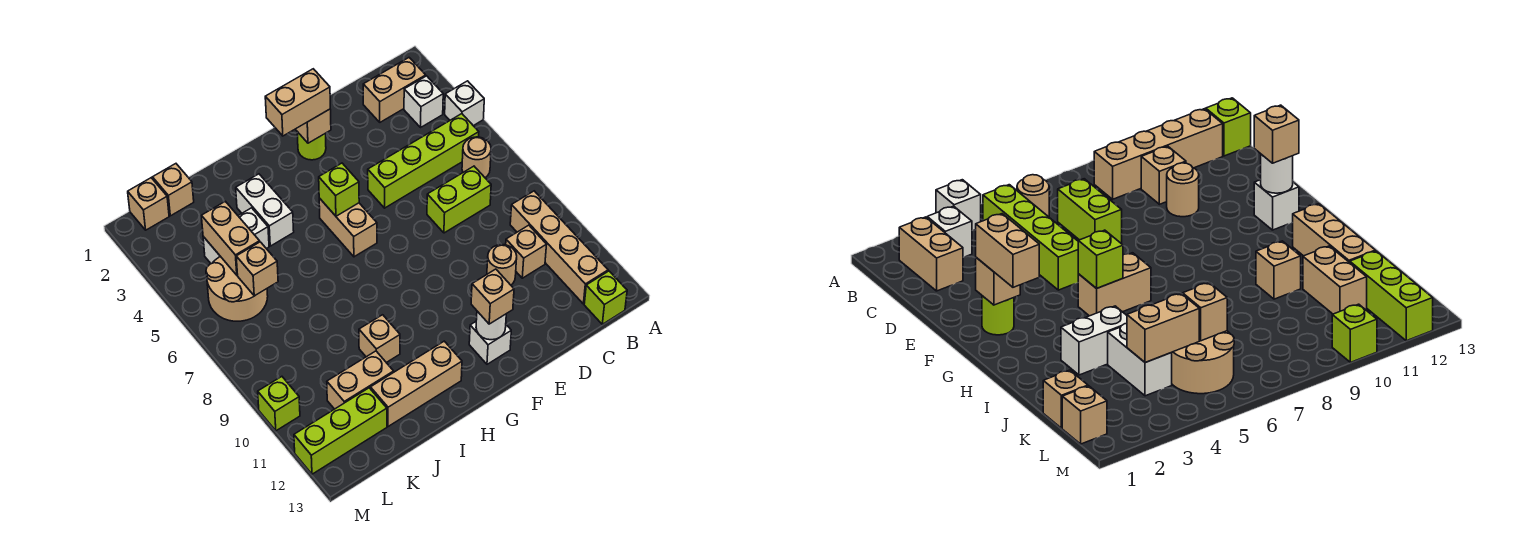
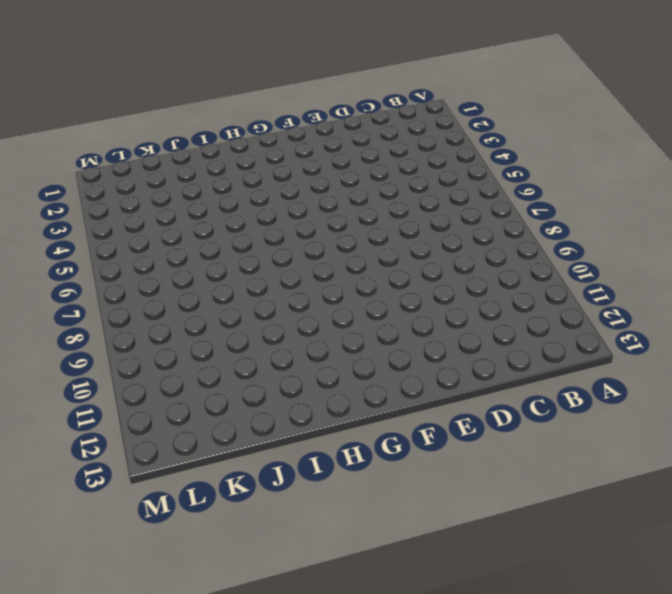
none -> white 1x1 brick [445,81,484,126]
none -> tan 1x2 brick [363,58,426,122]
none -> white 1x1 brick [404,76,443,127]
none -> lime 1x4 brick [368,114,479,208]

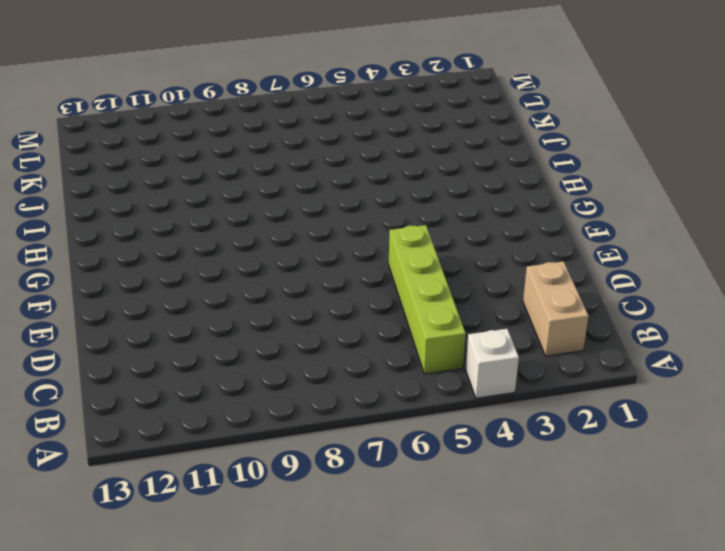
none -> white 1x1 brick [404,76,443,127]
none -> tan 1x1 round brick [462,137,491,178]
none -> tan 1x4 brick [510,191,608,304]
none -> lime 1x1 brick [584,271,627,324]

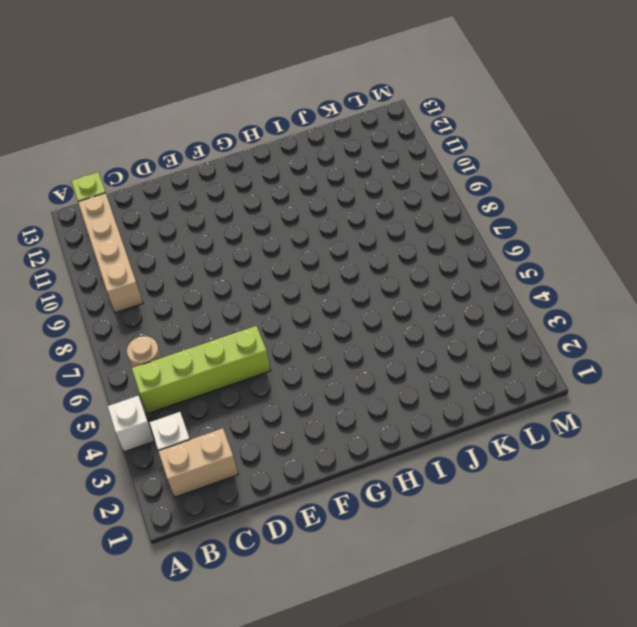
none -> lime 1x2 brick [427,166,491,233]
none -> tan 1x1 brick [506,225,547,278]
none -> tan 1x1 round brick [487,244,517,285]
none -> lime 1x1 round brick [297,132,326,160]

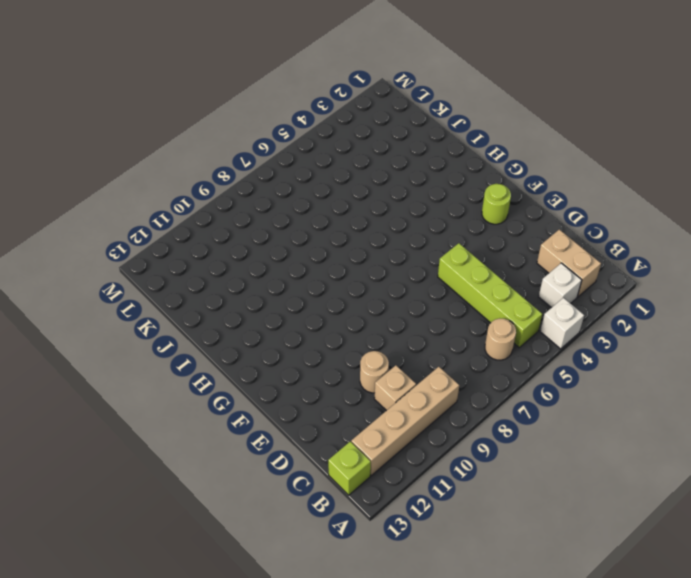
none -> lime 1x2 brick [427,166,491,233]
none -> white 1x1 brick [469,322,511,364]
none -> tan 1x2 brick [319,198,377,257]
none -> tan 1x3 brick [370,341,462,427]

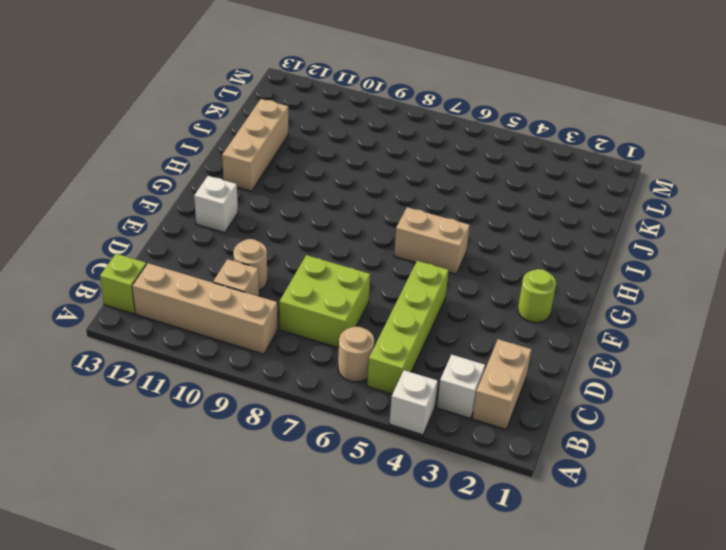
lime 2x2 brick [279,255,370,348] -> lime 1x2 brick [427,166,491,233]
none -> white 1x2 brick [236,174,294,246]
none -> tan 1x1 brick [359,315,400,363]
none -> white 1x2 brick [203,208,269,264]
none -> tan 1x2 brick [327,351,394,409]

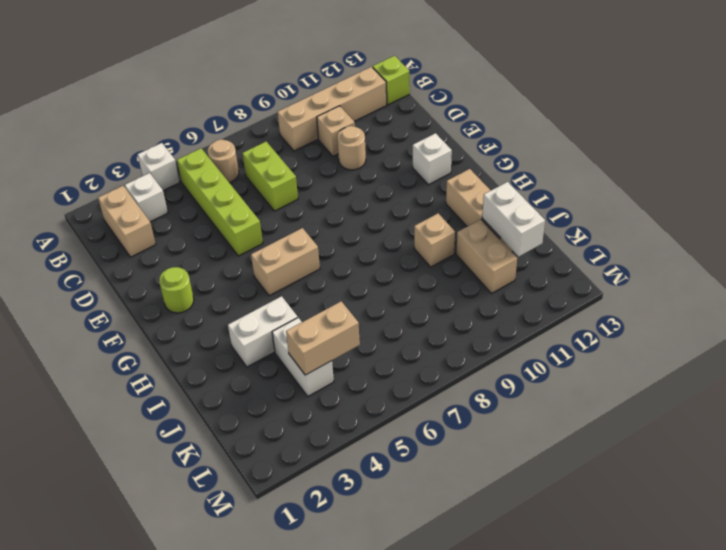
white 1x2 brick [482,182,545,257] -> none
none -> tan 1x1 brick [153,164,194,216]
none -> tan 2x2 round brick [206,256,268,321]
none -> lime 1x3 brick [294,388,387,474]
none -> tan 1x1 brick [128,178,169,230]

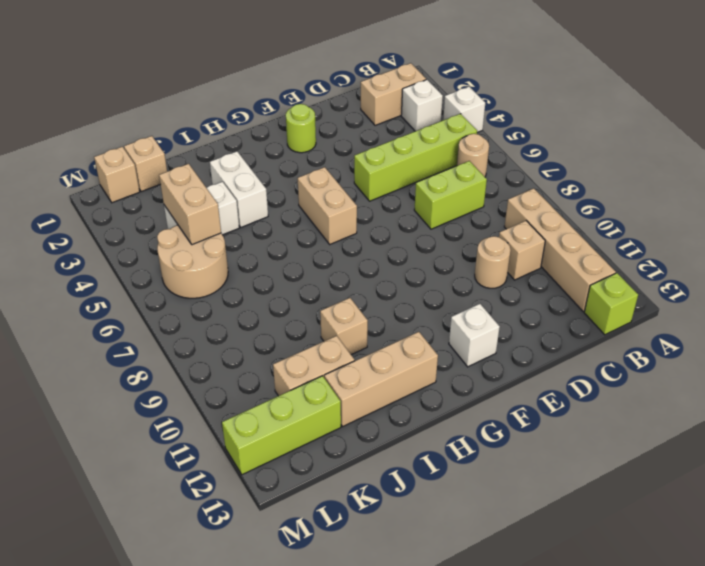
none -> lime 1x1 brick [258,377,300,431]
none -> tan 1x1 brick [296,109,331,143]
none -> white 1x1 round brick [476,311,506,340]
none -> lime 1x1 brick [319,163,359,216]

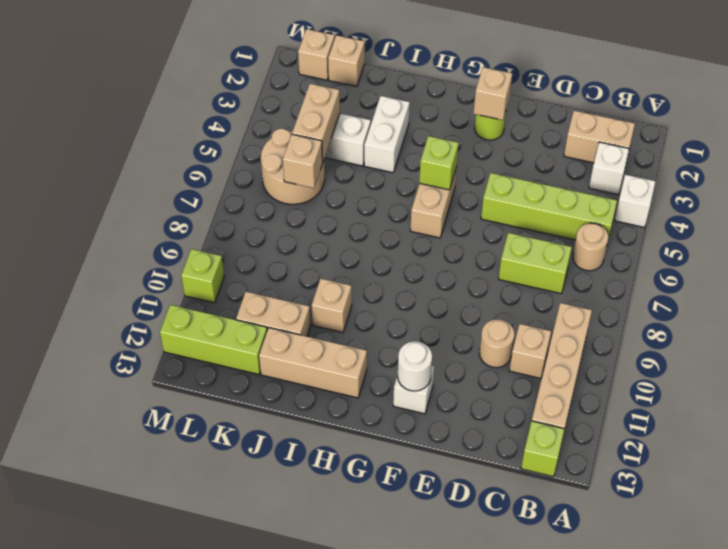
none -> tan 1x2 brick [265,69,330,136]
none -> tan 1x1 brick [471,269,514,324]

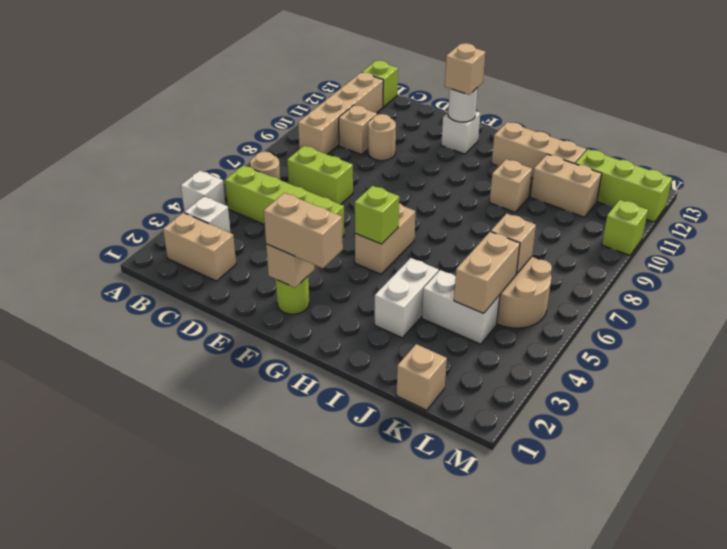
none -> tan 1x1 brick [128,178,169,230]

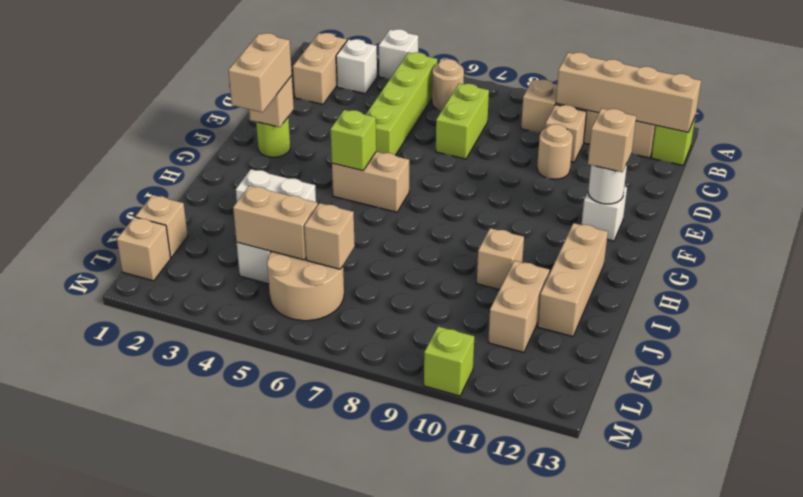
tan 1x4 brick [556,52,701,132] -> none
none -> lime 1x3 brick [294,388,387,474]

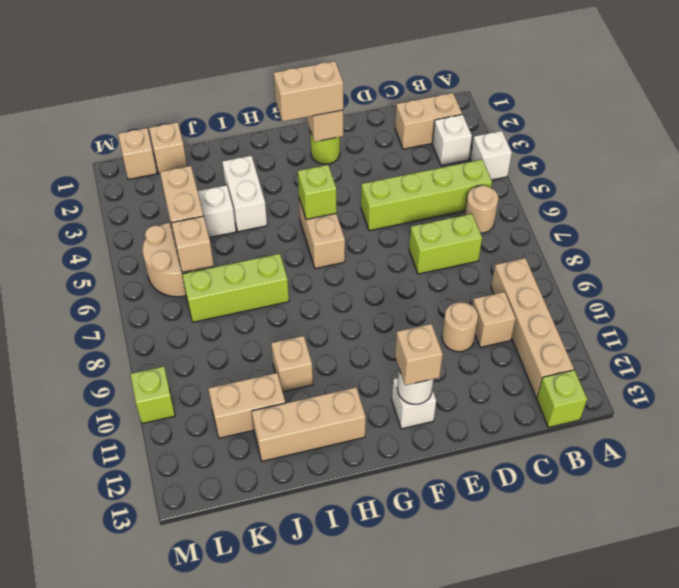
lime 1x3 brick [182,254,289,322] -> lime 1x3 brick moved to [294,388,387,474]

